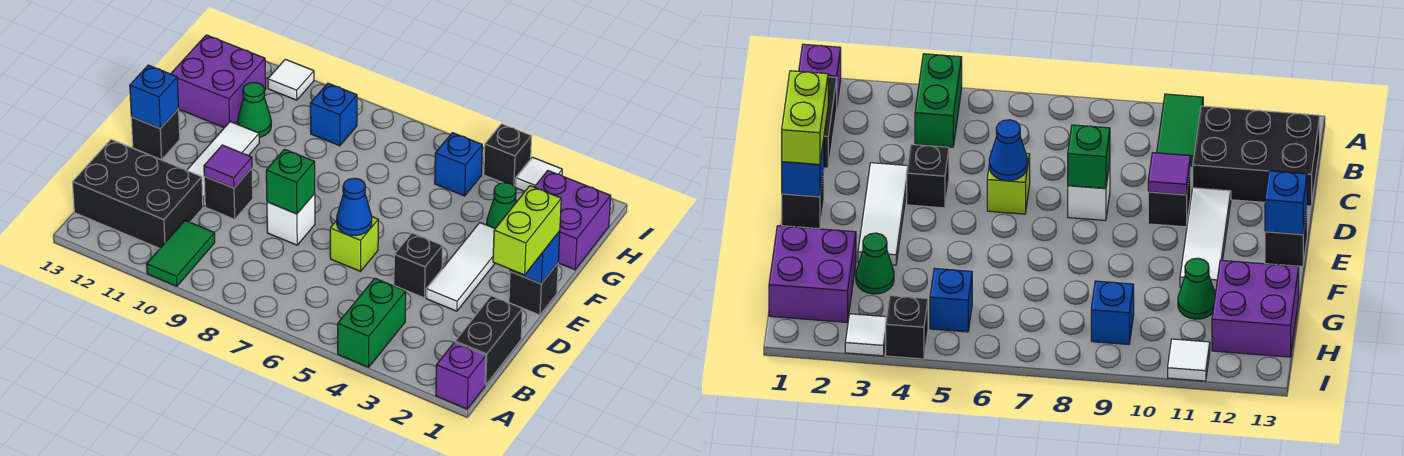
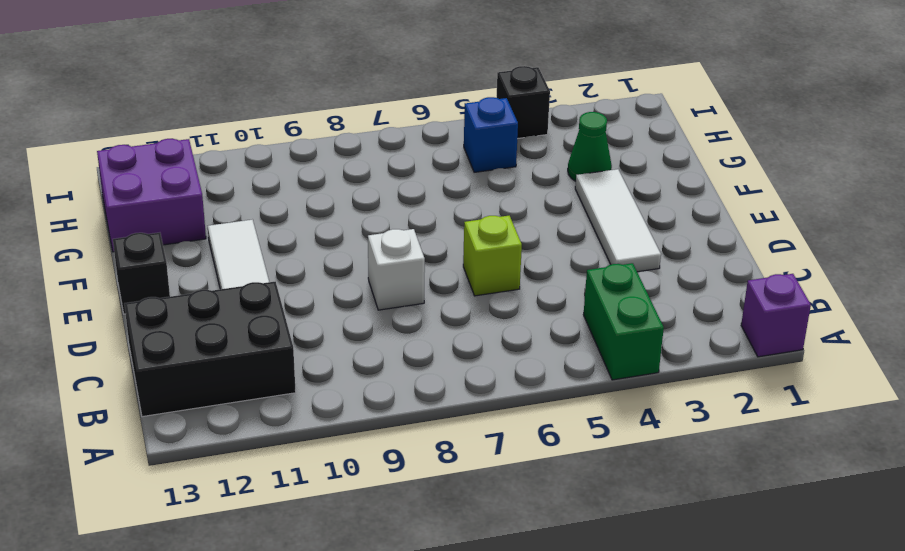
none -> green 1x2 tile [147,221,215,286]
none -> black 1x2 brick [455,296,522,385]
none -> black 1x1 brick [394,233,443,298]

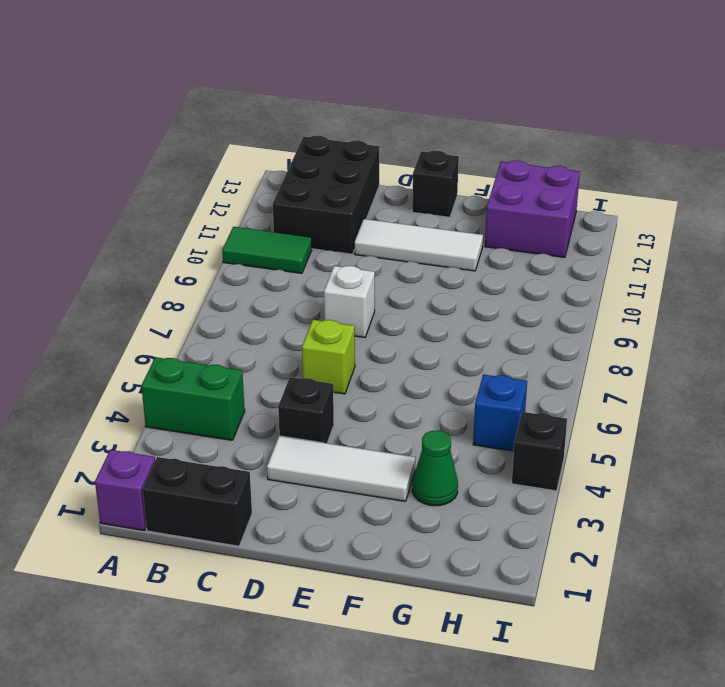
none -> black 1x1 brick [204,168,253,219]
none -> black 1x1 brick [509,263,558,315]
none -> purple 2x2 brick [535,171,611,270]

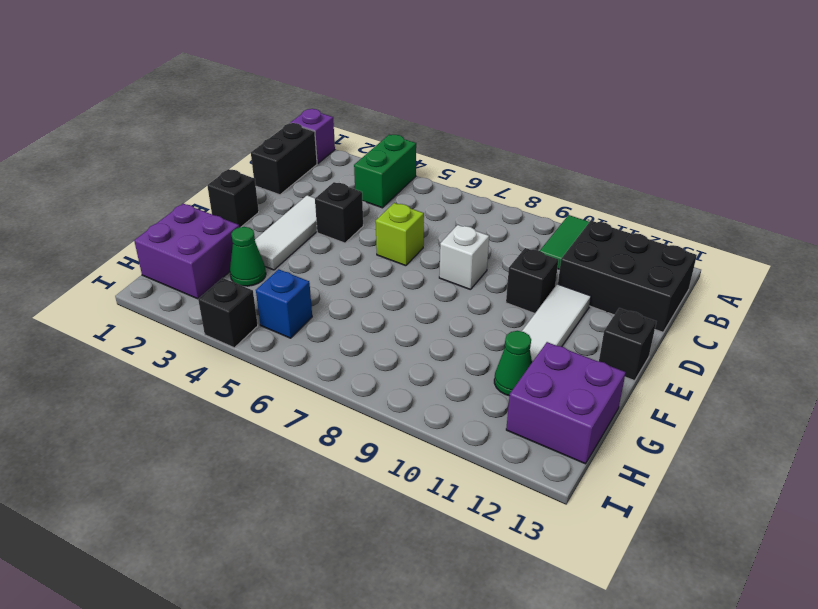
none -> blue 1x1 brick [310,83,357,146]
none -> white 1x1 tile [515,157,562,191]
none -> white 1x1 tile [268,59,314,100]

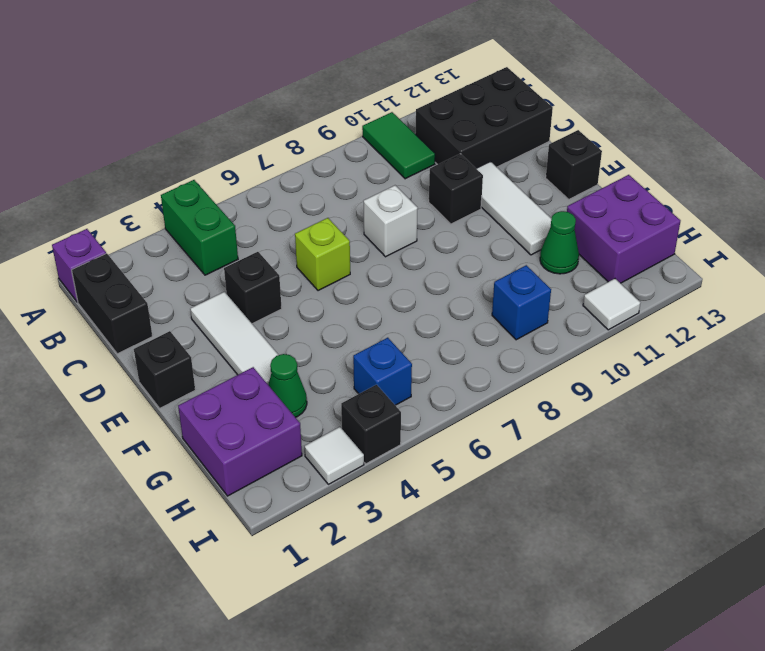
none -> blue 1x1 cone [337,178,372,235]
none -> green 1x1 brick [266,149,315,214]
none -> purple 1x1 tile [204,145,252,188]

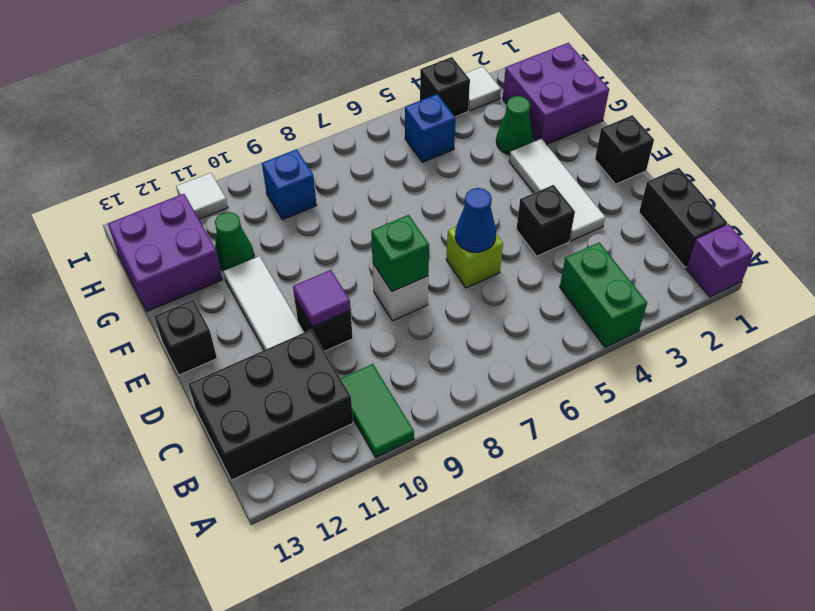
none -> blue 1x1 brick [510,231,560,284]
none -> blue 1x1 brick [130,65,179,128]
none -> lime 1x2 brick [493,186,561,275]

